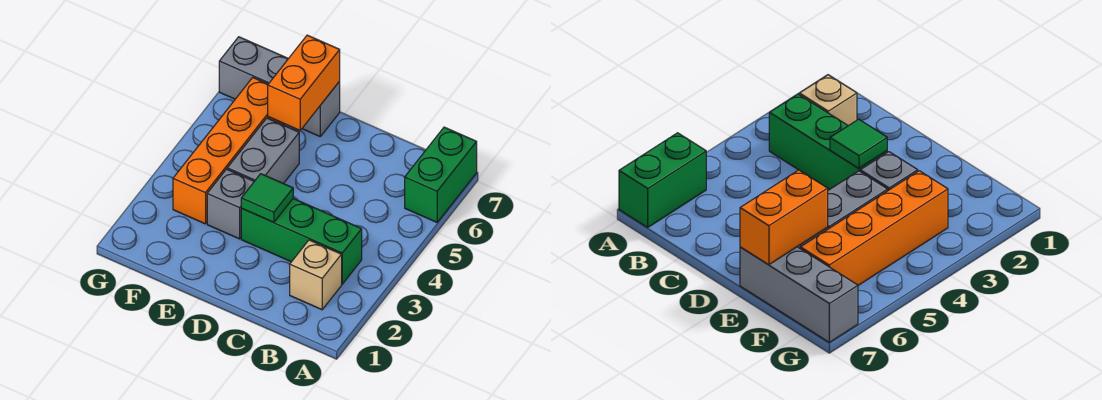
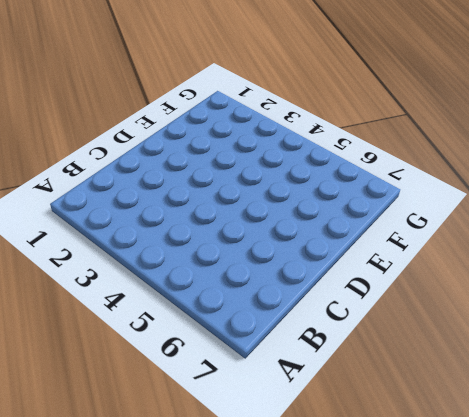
none -> green 1x2 brick [405,127,477,222]
none -> tan 1x1 brick [290,240,342,310]

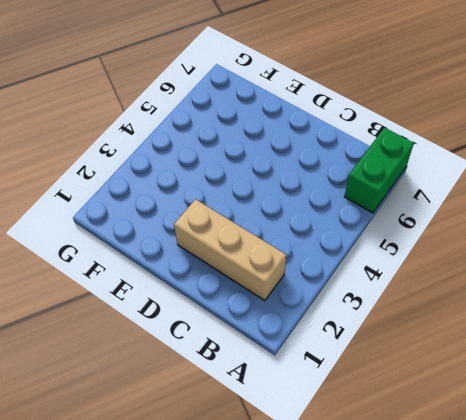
tan 1x3 brick [174,199,286,301] -> tan 1x1 brick [290,240,342,310]
none -> green 1x3 brick [241,199,362,284]
none -> grey 1x1 brick [207,169,254,239]

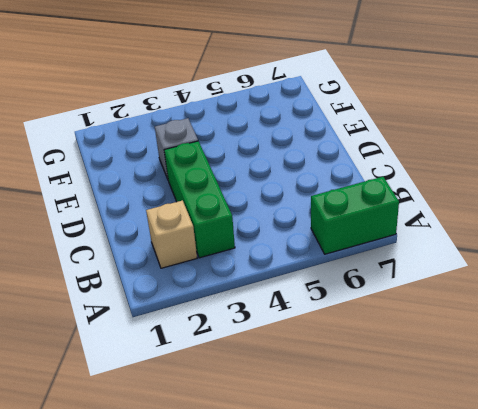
none -> grey 1x2 brick [227,118,299,184]
none -> grey 1x3 brick [219,37,340,136]

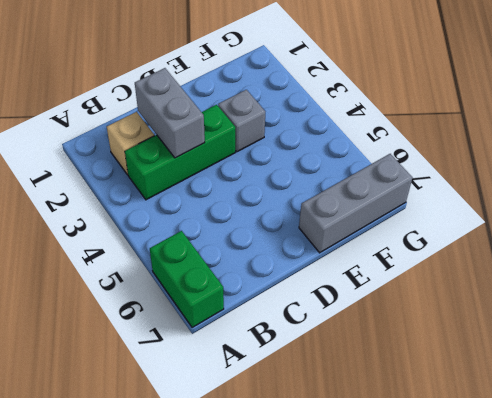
grey 1x2 brick [135,68,205,158] -> grey 1x2 brick moved to [227,118,299,184]
none -> orange 1x4 brick [173,78,284,224]
none -> green 1x1 tile [241,174,293,222]

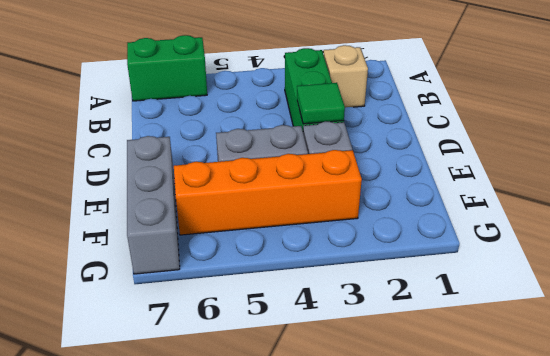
none -> orange 1x2 brick [268,35,340,130]

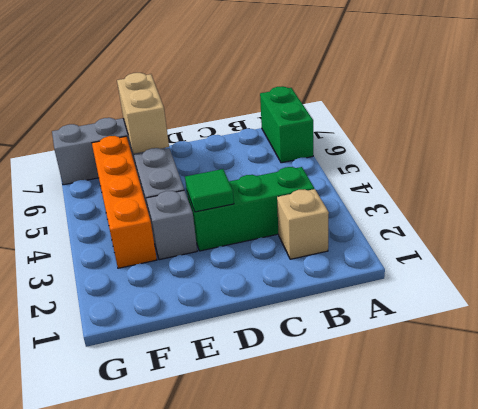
tan 1x2 brick [117,73,169,154] -> orange 1x2 brick [268,35,340,130]

